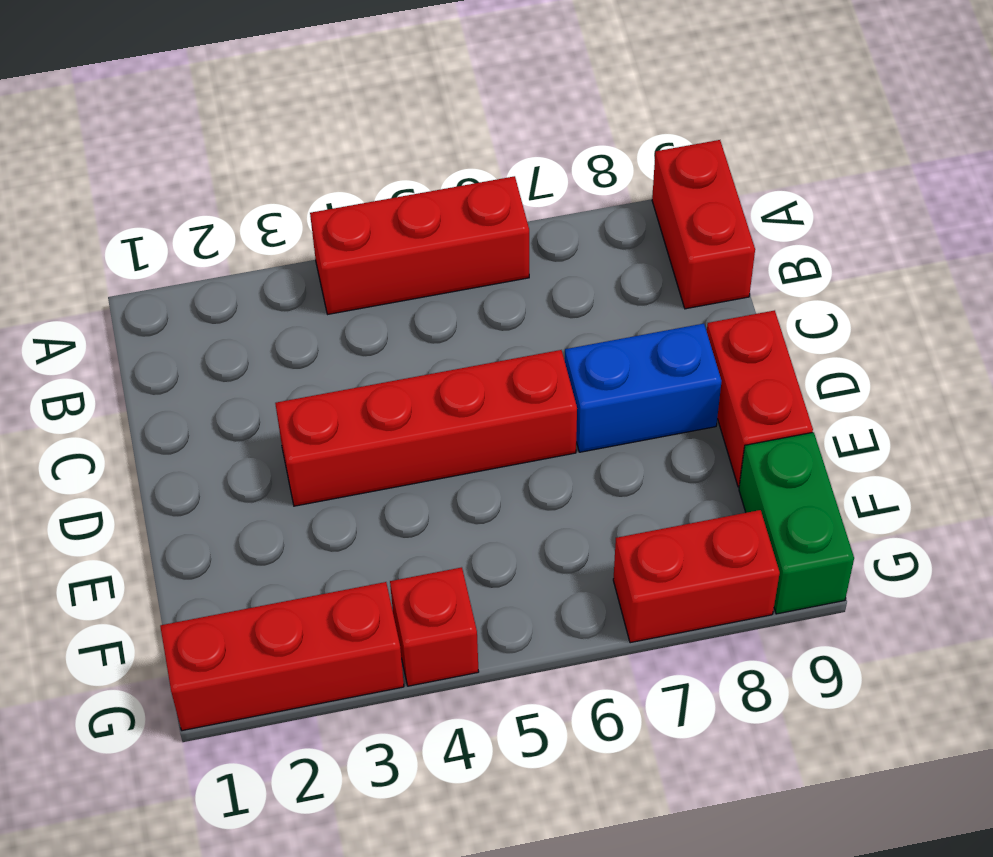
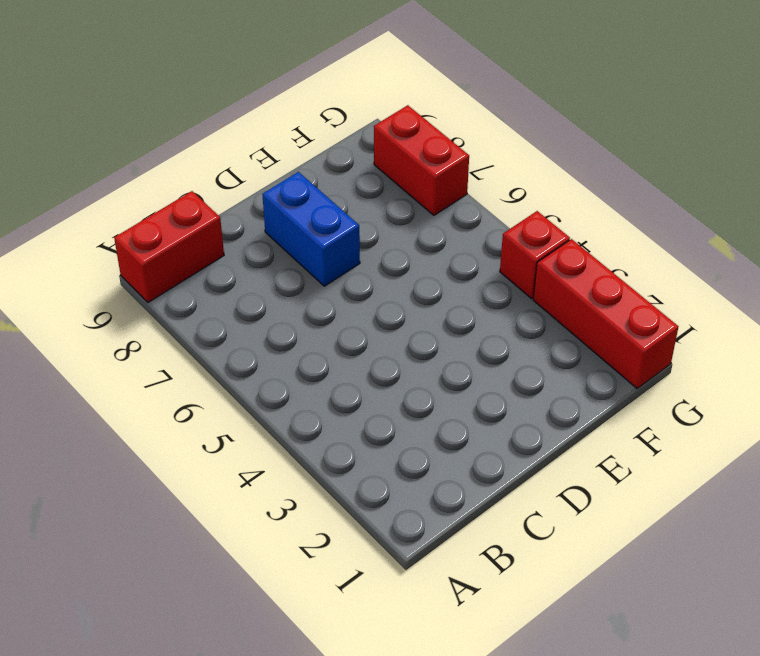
none -> red 1x3 brick [310,176,529,314]
none -> red 1x4 brick [275,350,577,506]

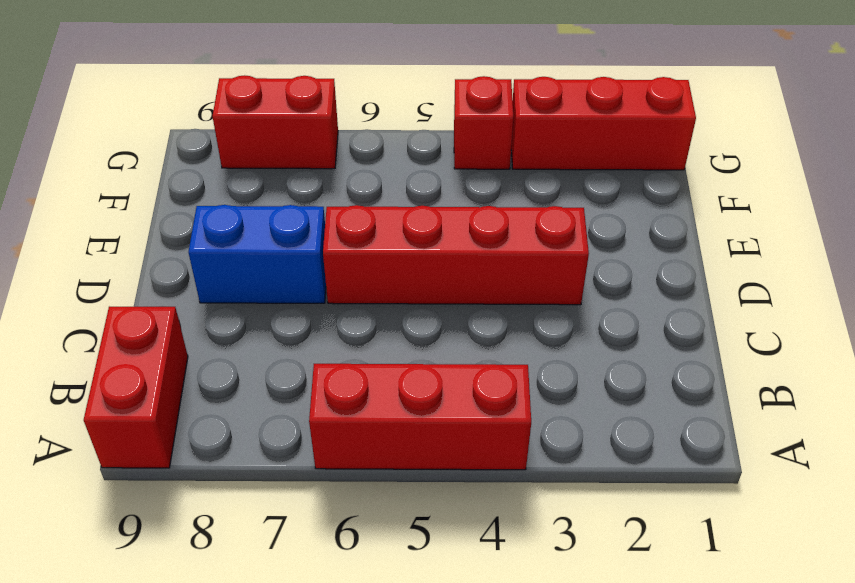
none -> red 1x2 brick [707,310,813,487]
none -> green 1x2 brick [739,432,854,614]

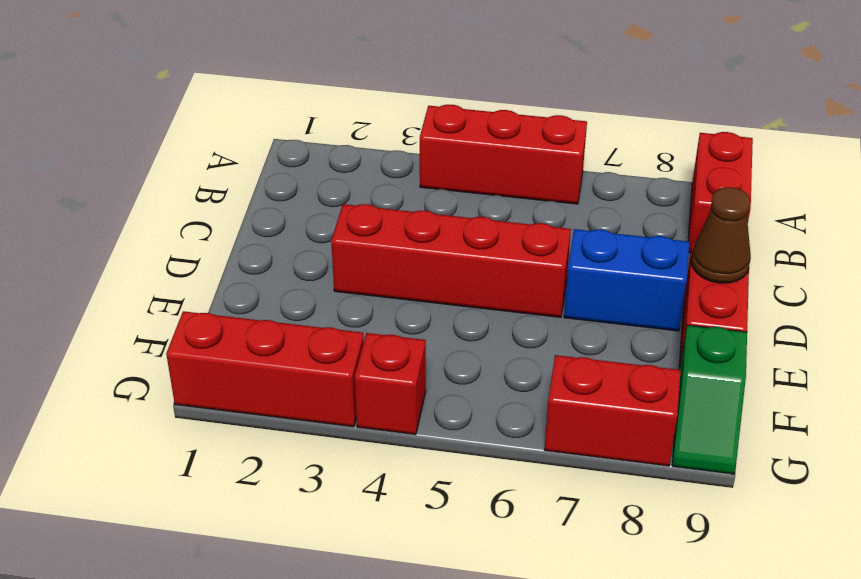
brown 1x1 cone [691,187,751,283] -> none
green 1x2 slope [672,325,747,474] -> green 1x2 brick [739,432,854,614]

